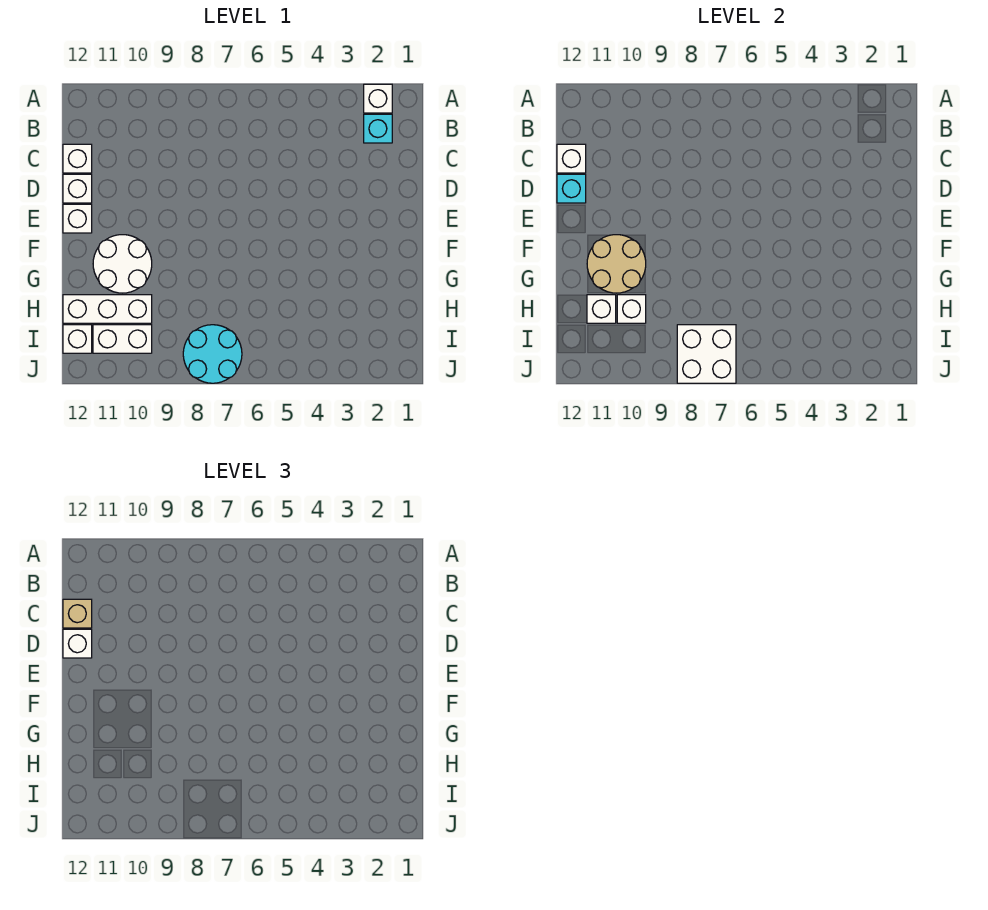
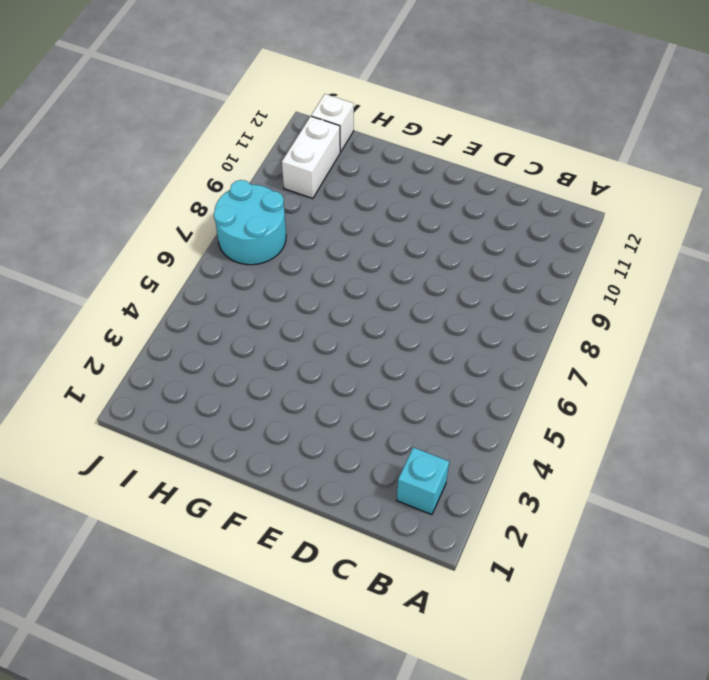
none -> white 1x1 brick [364,84,392,113]
none -> white 1x1 brick [63,144,92,173]
none -> white 1x1 brick [63,174,92,203]

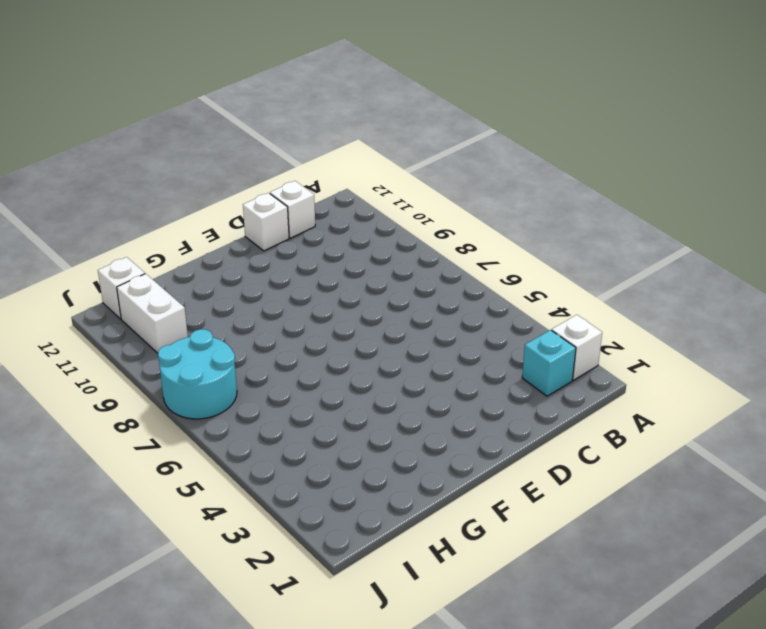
none -> white 1x1 brick [63,204,92,233]
none -> white 2x2 round brick [93,235,152,293]
none -> white 1x3 brick [63,295,152,323]

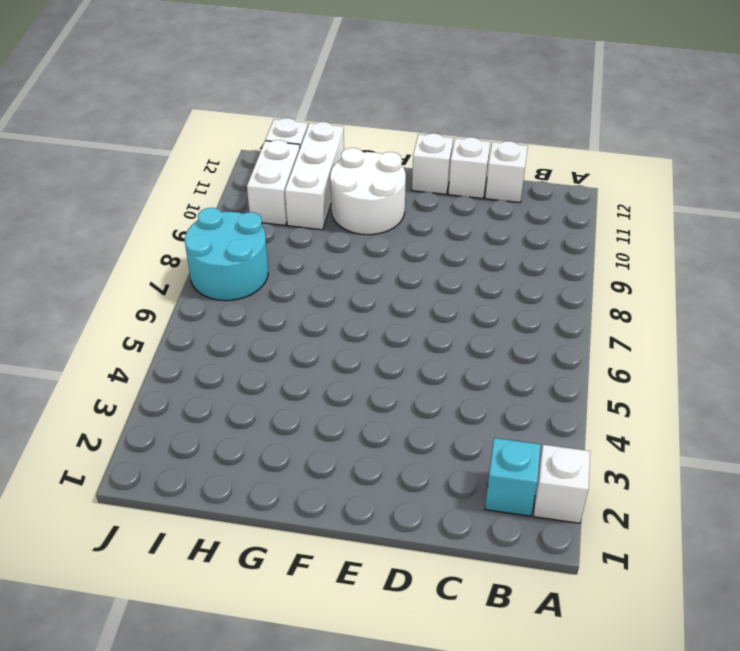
none -> white 1x1 brick [557,144,586,173]
none -> cyan 1x1 brick [557,174,586,203]
none -> tan 2x2 round brick [587,235,646,293]

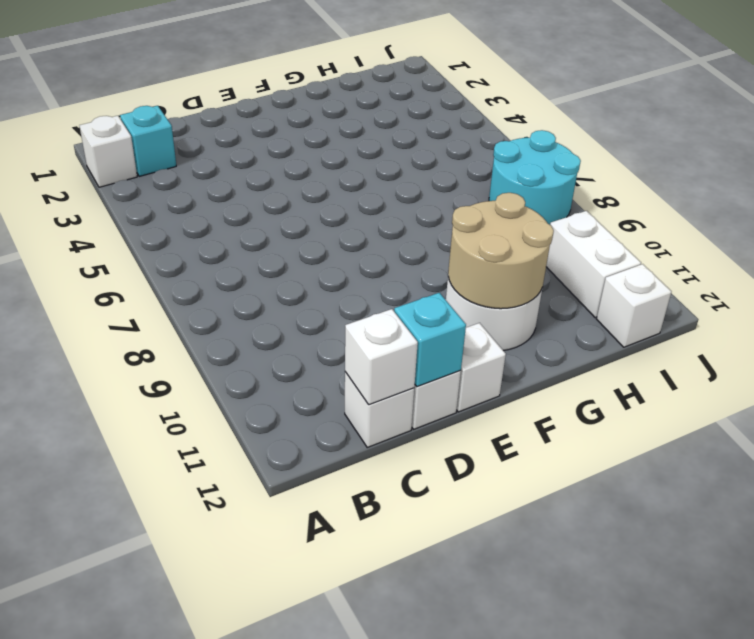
none -> white 1x3 brick [63,295,152,323]
none -> white 1x1 brick [617,295,646,323]
none -> white 1x1 brick [587,295,616,323]

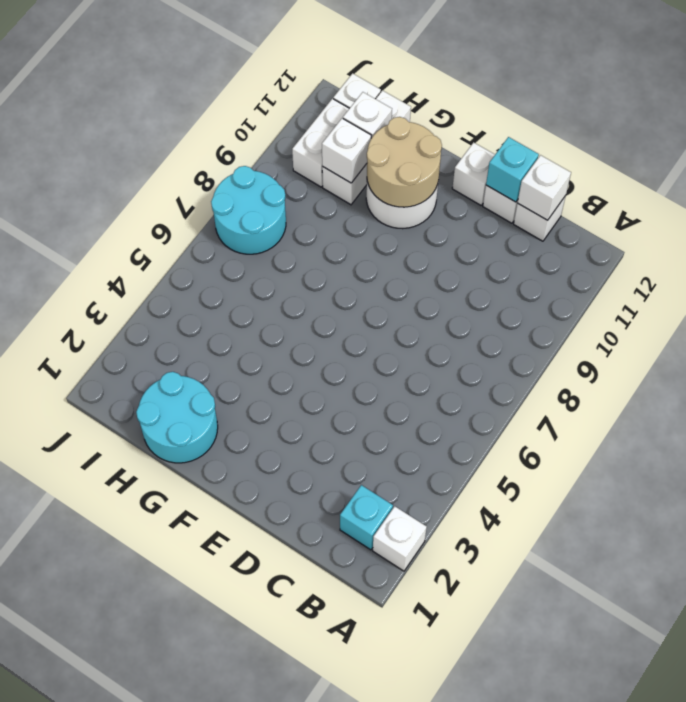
cyan 2x2 round brick [136,372,218,463] -> none
none -> white 2x2 brick [677,325,736,383]
none -> tan 1x1 brick [63,599,92,628]
none -> white 1x1 brick [63,629,92,658]

